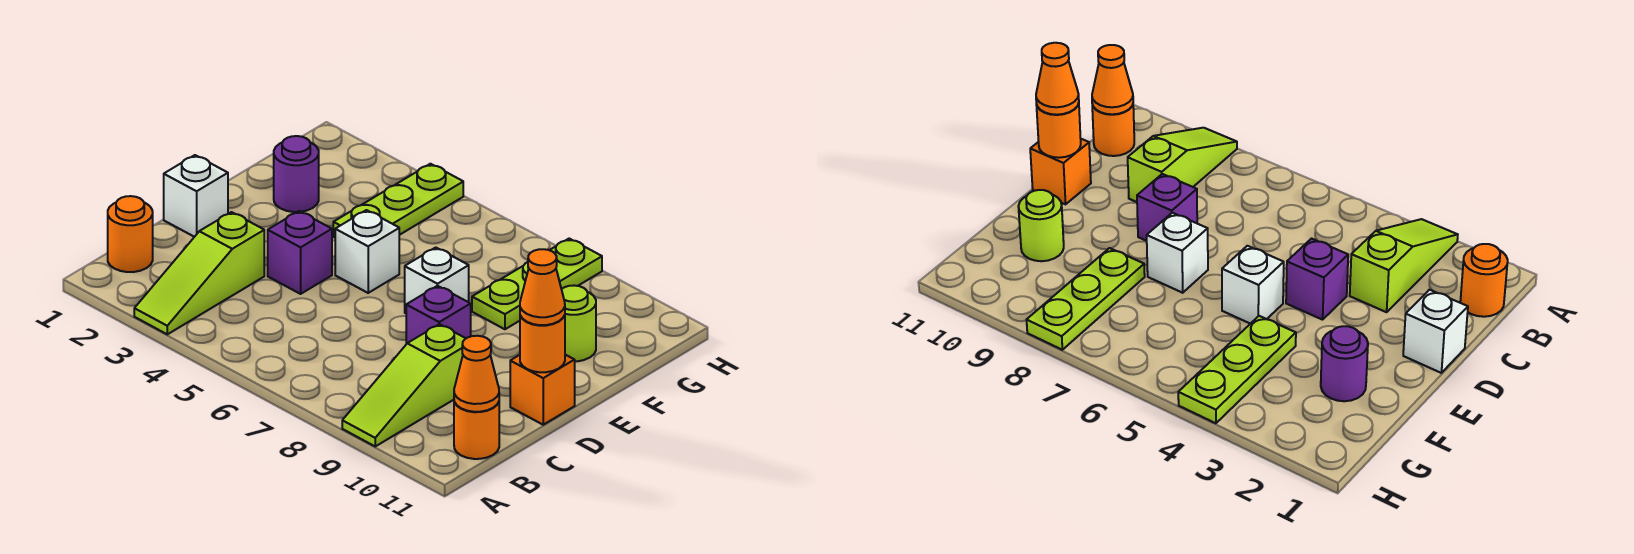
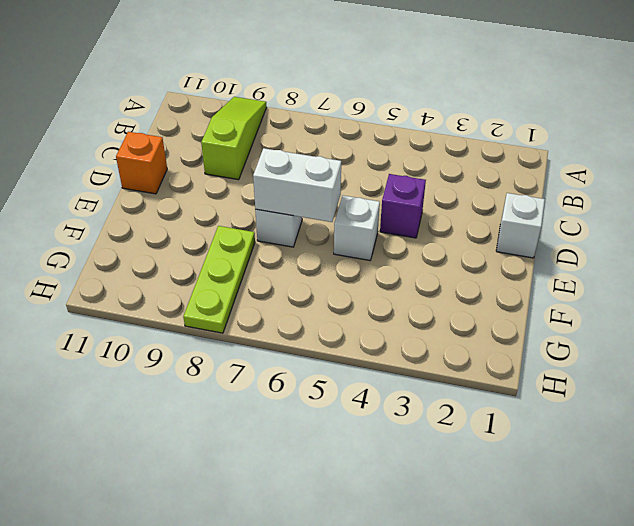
white 1x2 brick [253,148,341,222] -> none
none -> lime 1x3 slope [134,212,264,334]
none -> orange 1x1 round brick [108,196,153,272]
none -> orange 1x1 round brick [454,402,499,459]

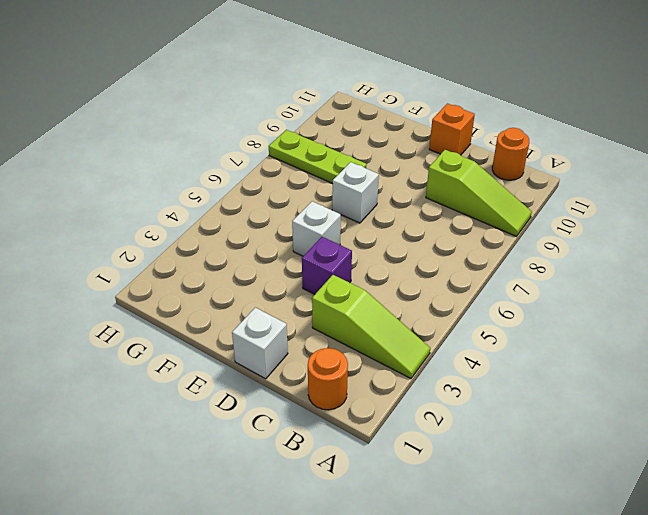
none -> purple 1x1 brick [406,286,471,344]
none -> purple 1x1 round brick [274,136,319,212]
none -> lime 1x3 plate [333,164,463,238]

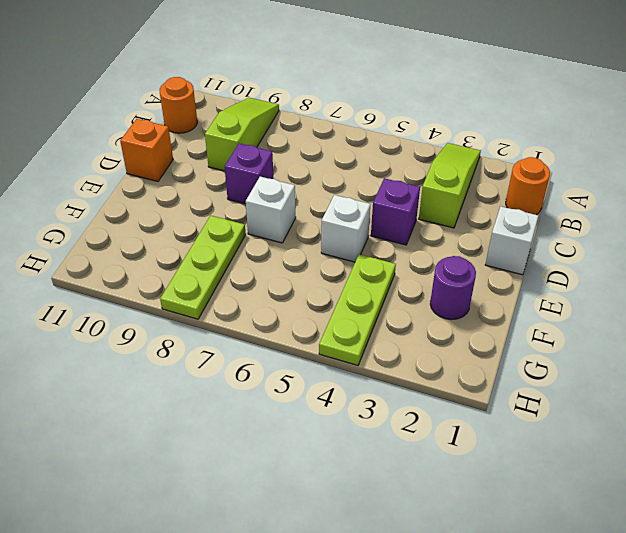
none -> lime 1x1 round brick [562,285,596,361]
none -> orange 1x1 cone [454,336,499,412]
none -> orange 1x1 round brick [520,315,565,372]

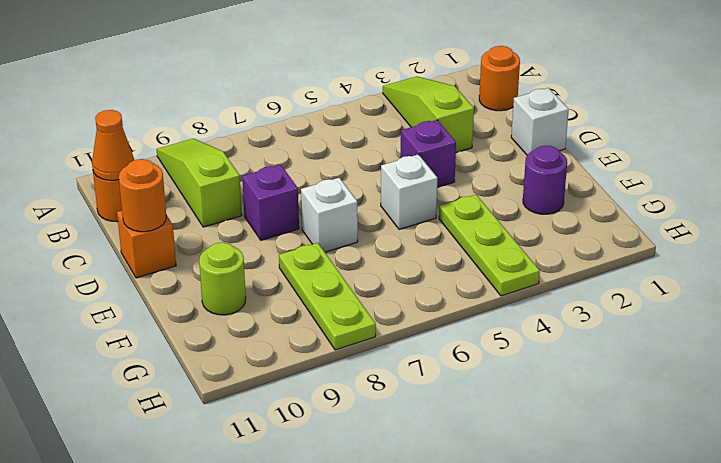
none -> orange 1x1 cone [520,249,565,325]

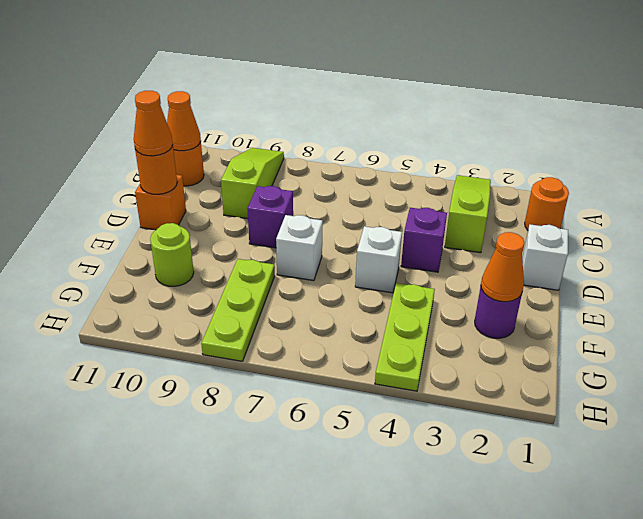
orange 1x1 cone [481,232,525,302] -> none

